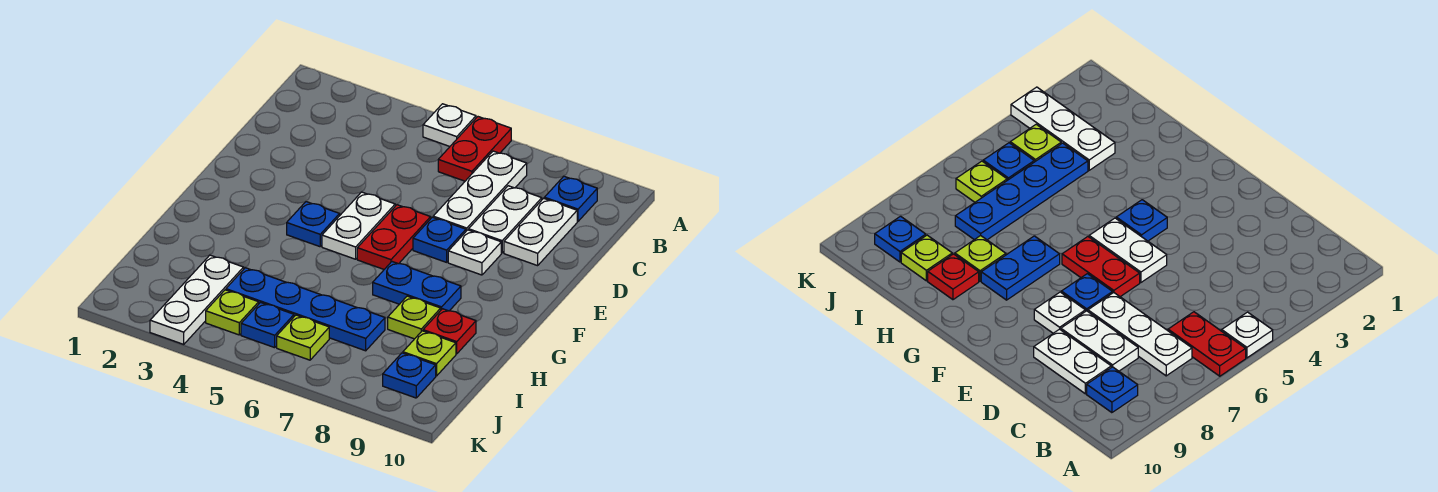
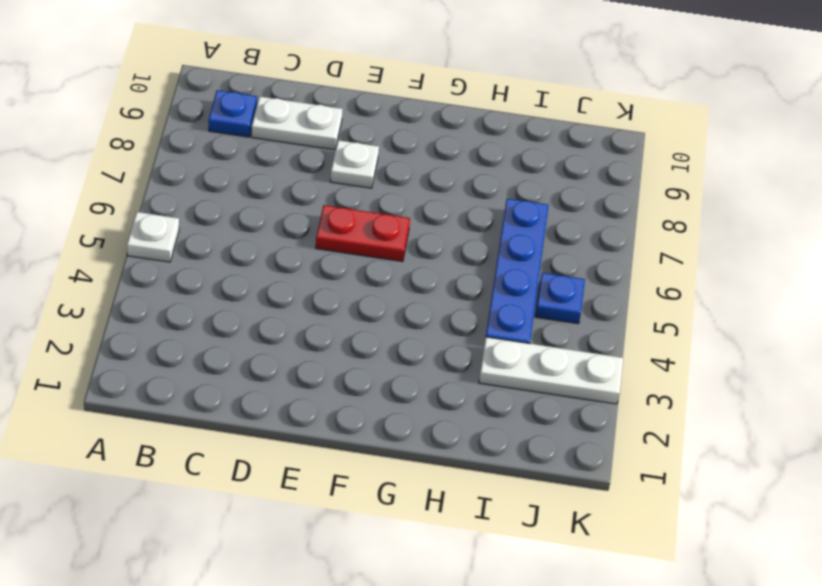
none -> red 1x2 plate [438,117,511,181]
none -> white 1x3 plate [433,151,527,231]
none -> white 1x2 plate [469,186,542,253]

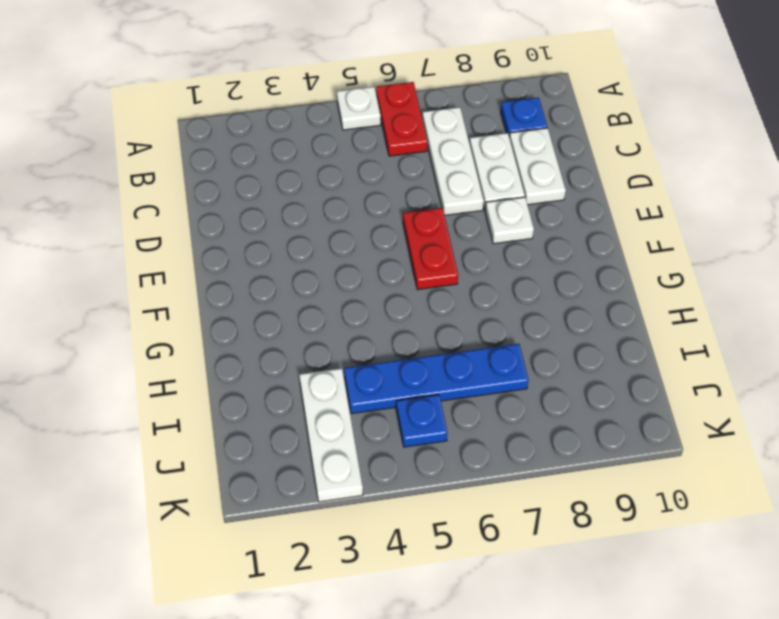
none -> white 1x2 plate [322,192,395,259]
none -> blue 1x1 plate [413,217,466,262]
none -> blue 1x1 plate [287,202,340,247]

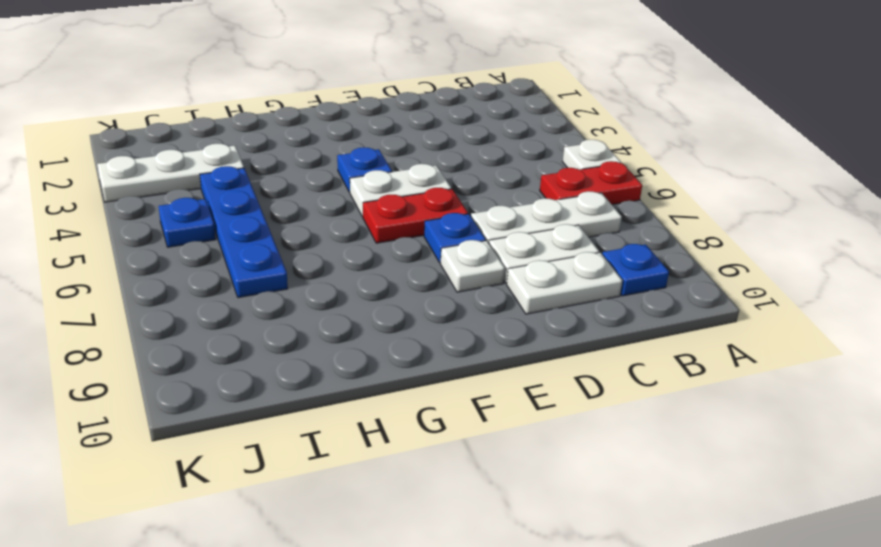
none -> blue 1x2 plate [373,262,461,311]
none -> lime 1x1 plate [388,296,441,339]
none -> red 1x1 plate [423,309,476,354]

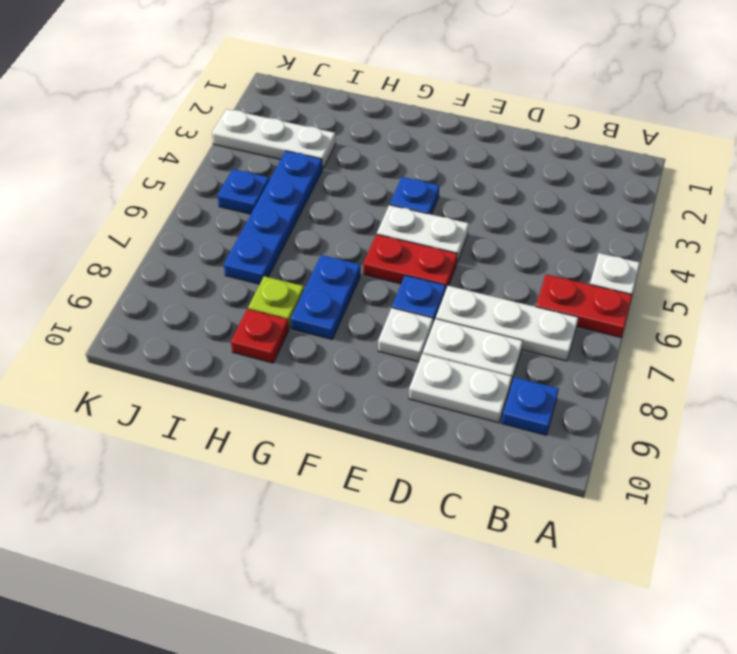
none -> lime 1x1 plate [403,331,456,376]
none -> lime 1x1 plate [206,290,259,335]
none -> lime 1x1 plate [277,315,329,360]

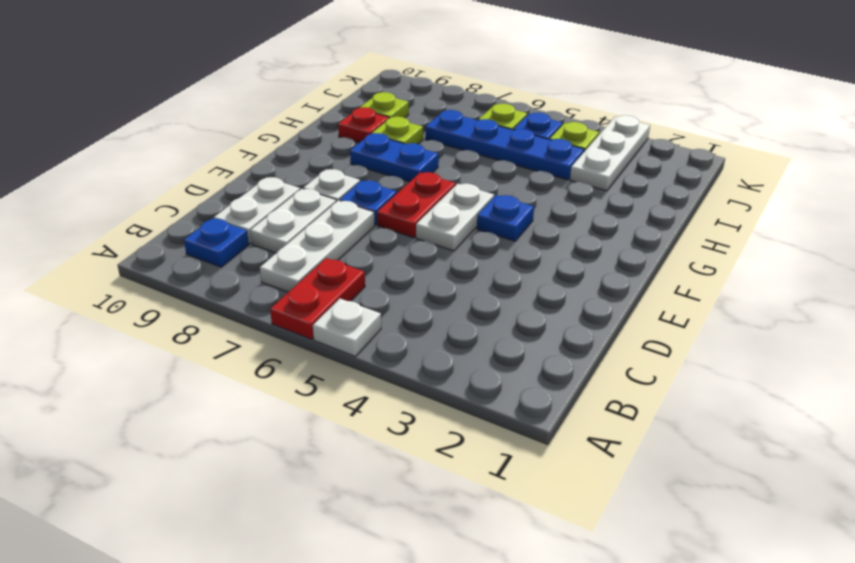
none -> blue 1x1 plate [383,353,436,398]

